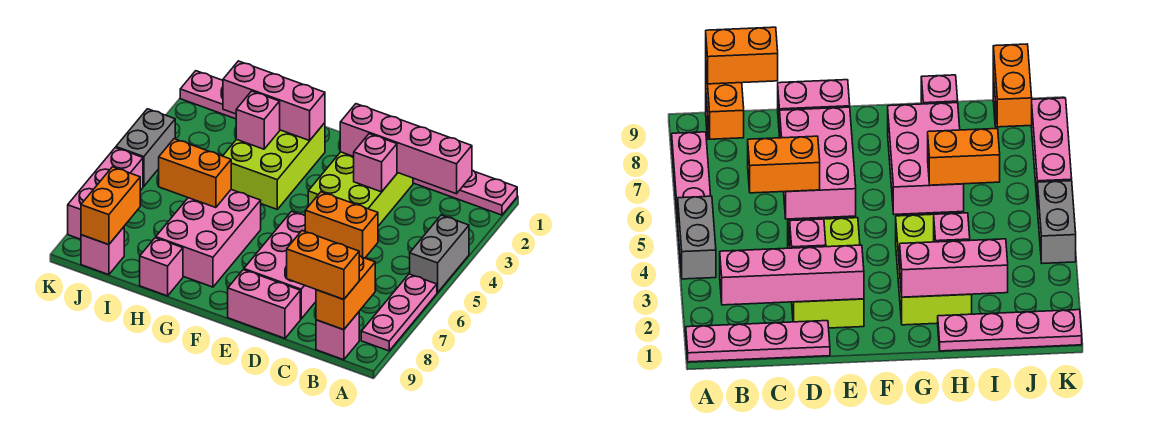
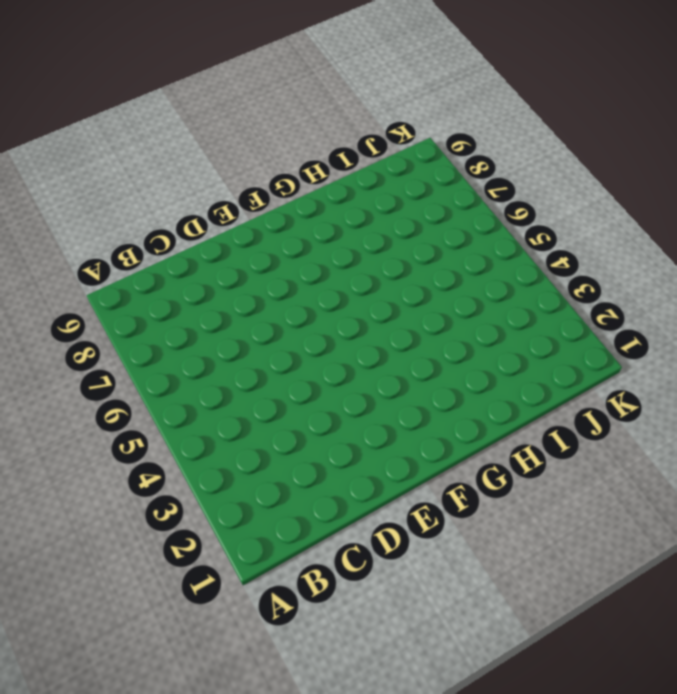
none -> pink 1x4 plate [413,170,517,215]
none -> grey 1x2 brick [410,215,469,293]
none -> pink 1x3 plate [361,274,437,351]

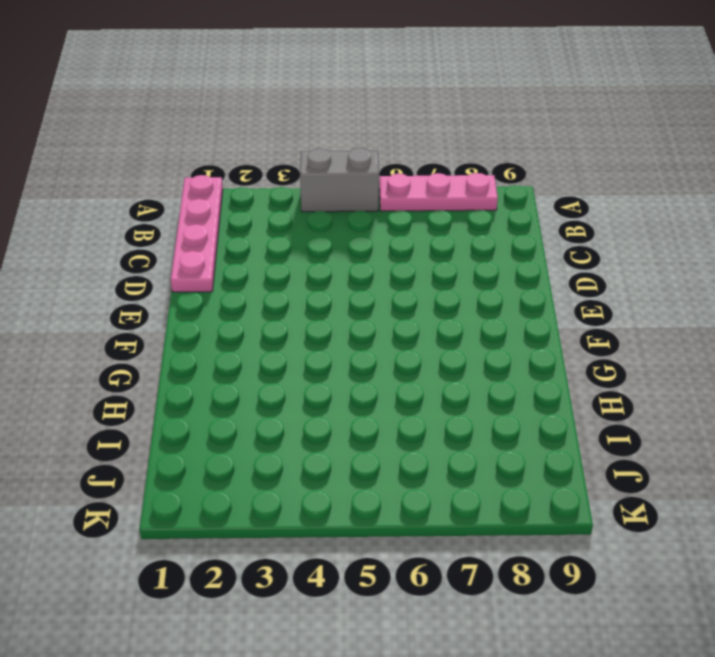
none -> pink 1x1 brick [316,312,359,360]
none -> lime 2x3 brick [308,152,413,226]
none -> pink 2x3 brick [244,211,316,319]

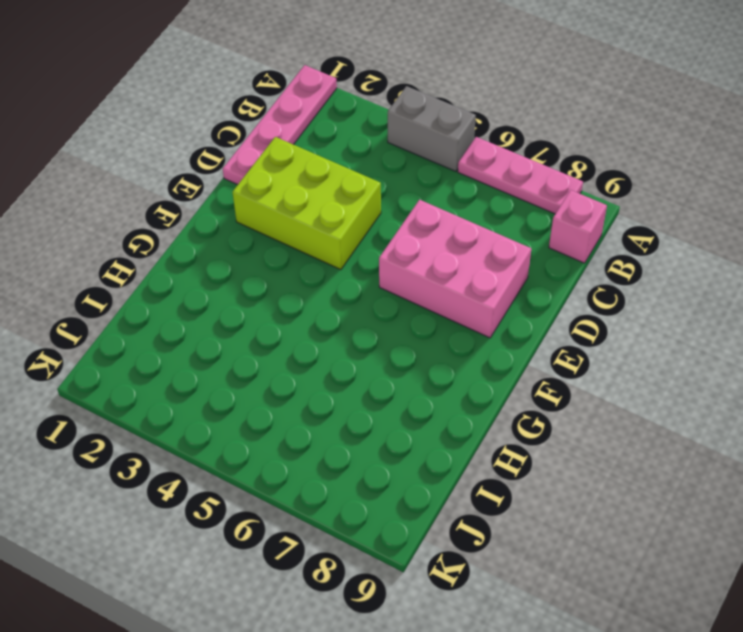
none -> pink 1x2 brick [228,270,300,338]
none -> lime 2x3 brick [223,123,325,209]
none -> pink 2x3 brick [156,190,261,287]

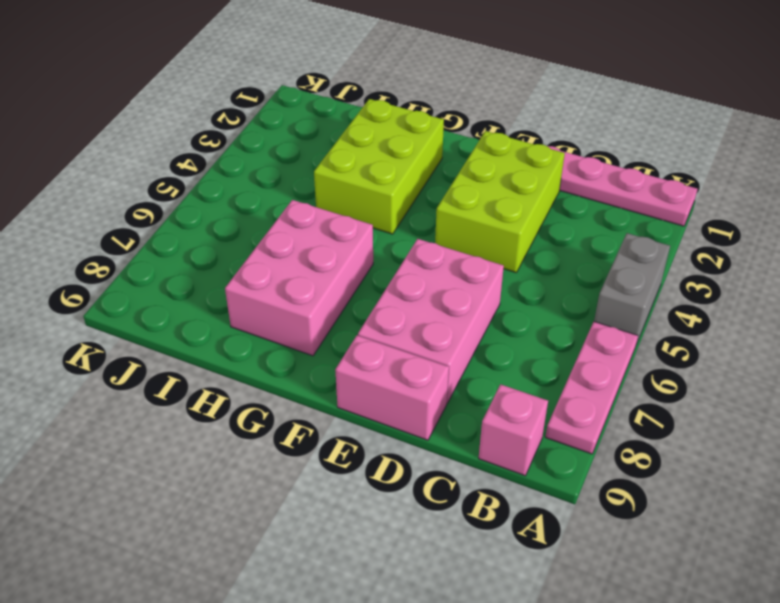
none -> pink 1x4 plate [180,71,236,119]
none -> pink 1x1 brick [140,238,183,296]
none -> pink 1x1 brick [81,227,124,275]

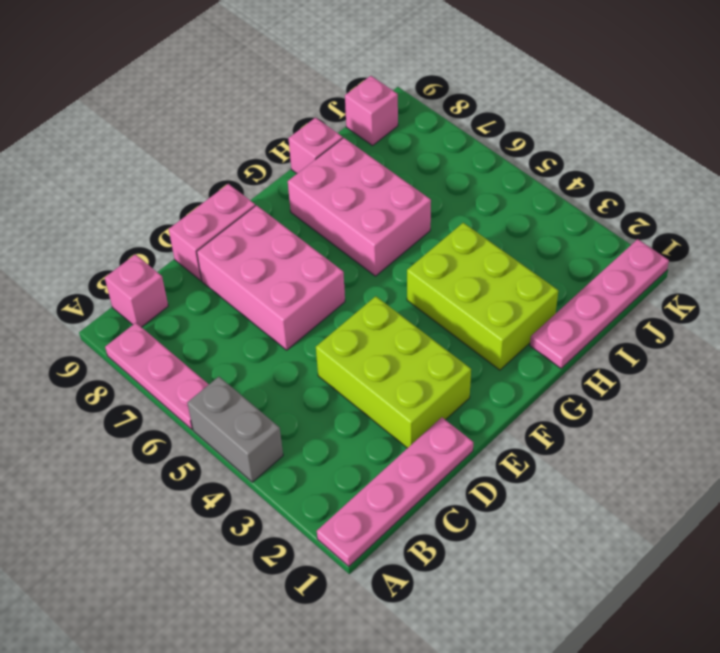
none -> grey 1x2 brick [116,109,175,186]
none -> pink 1x3 brick [68,148,143,239]
none -> pink 1x4 brick [340,104,472,194]

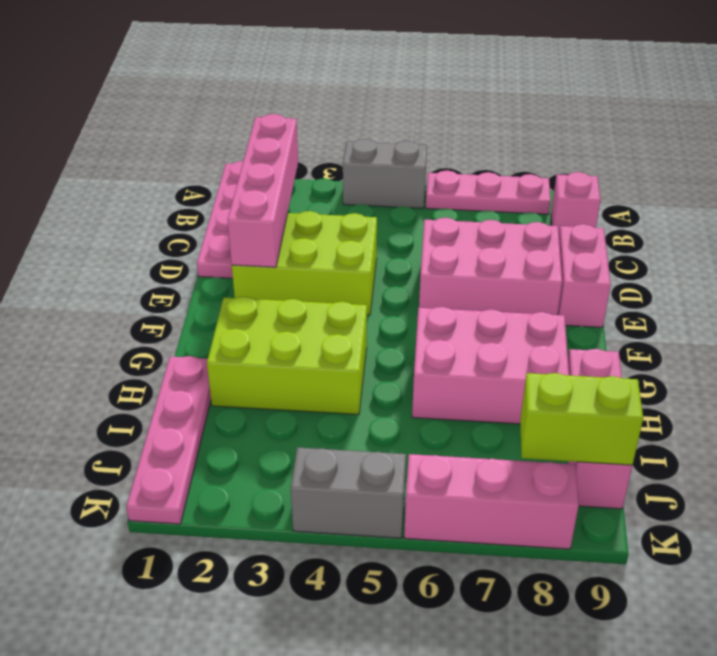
lime 1x2 brick [520,373,643,465] -> orange 1x2 brick [81,167,140,245]
none -> orange 1x2 brick [316,256,375,330]
none -> orange 1x2 brick [305,192,378,258]
none -> pink 1x1 brick [354,134,397,192]

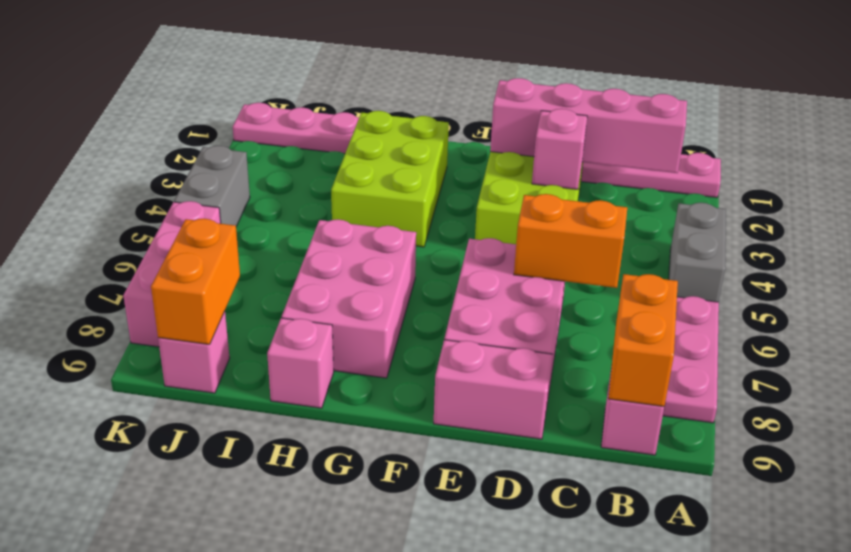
none -> pink 1x3 brick [223,61,325,141]
none -> pink 1x1 brick [236,91,280,149]
none -> orange 1x2 brick [159,139,231,208]

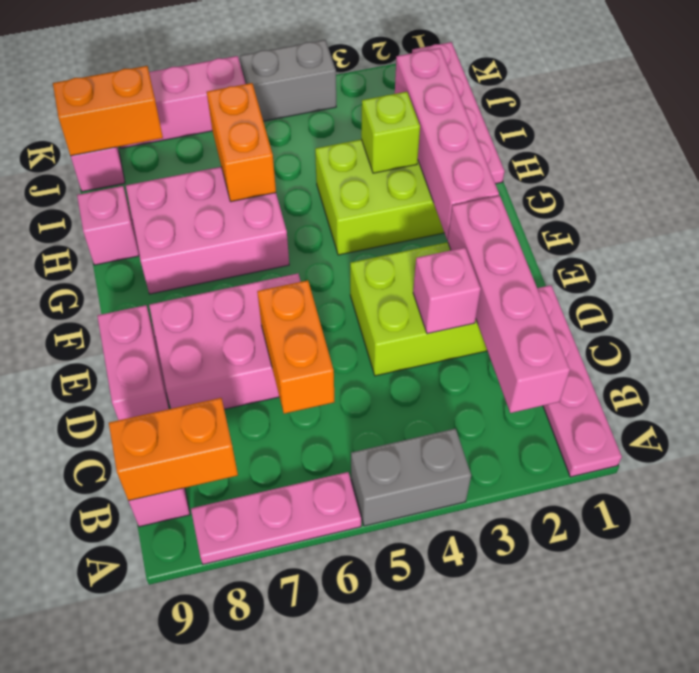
pink 1x4 brick [395,48,499,240] -> pink 1x3 brick [223,61,325,141]
lime 1x1 brick [361,92,420,173] -> pink 1x1 brick [236,91,280,149]
none -> orange 1x2 brick [287,231,359,300]

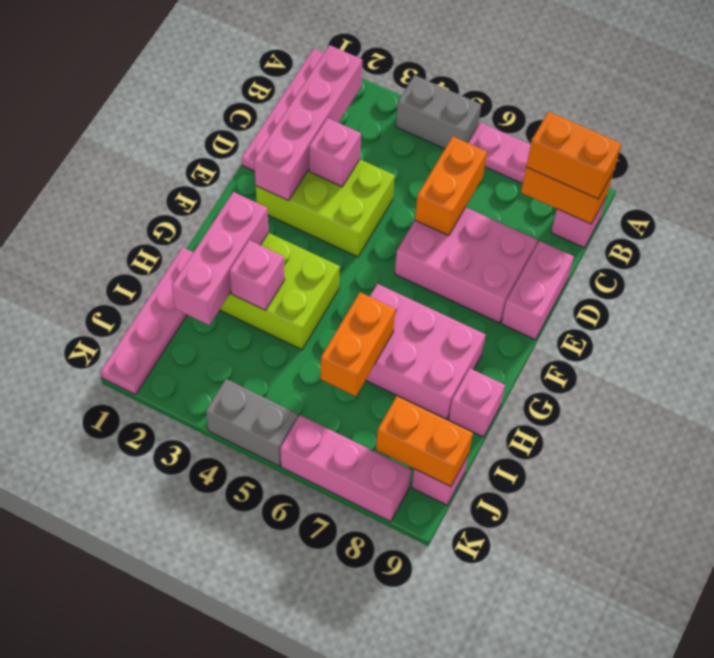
orange 1x2 brick [526,111,621,199] -> orange 1x2 brick turned to [287,231,359,300]

